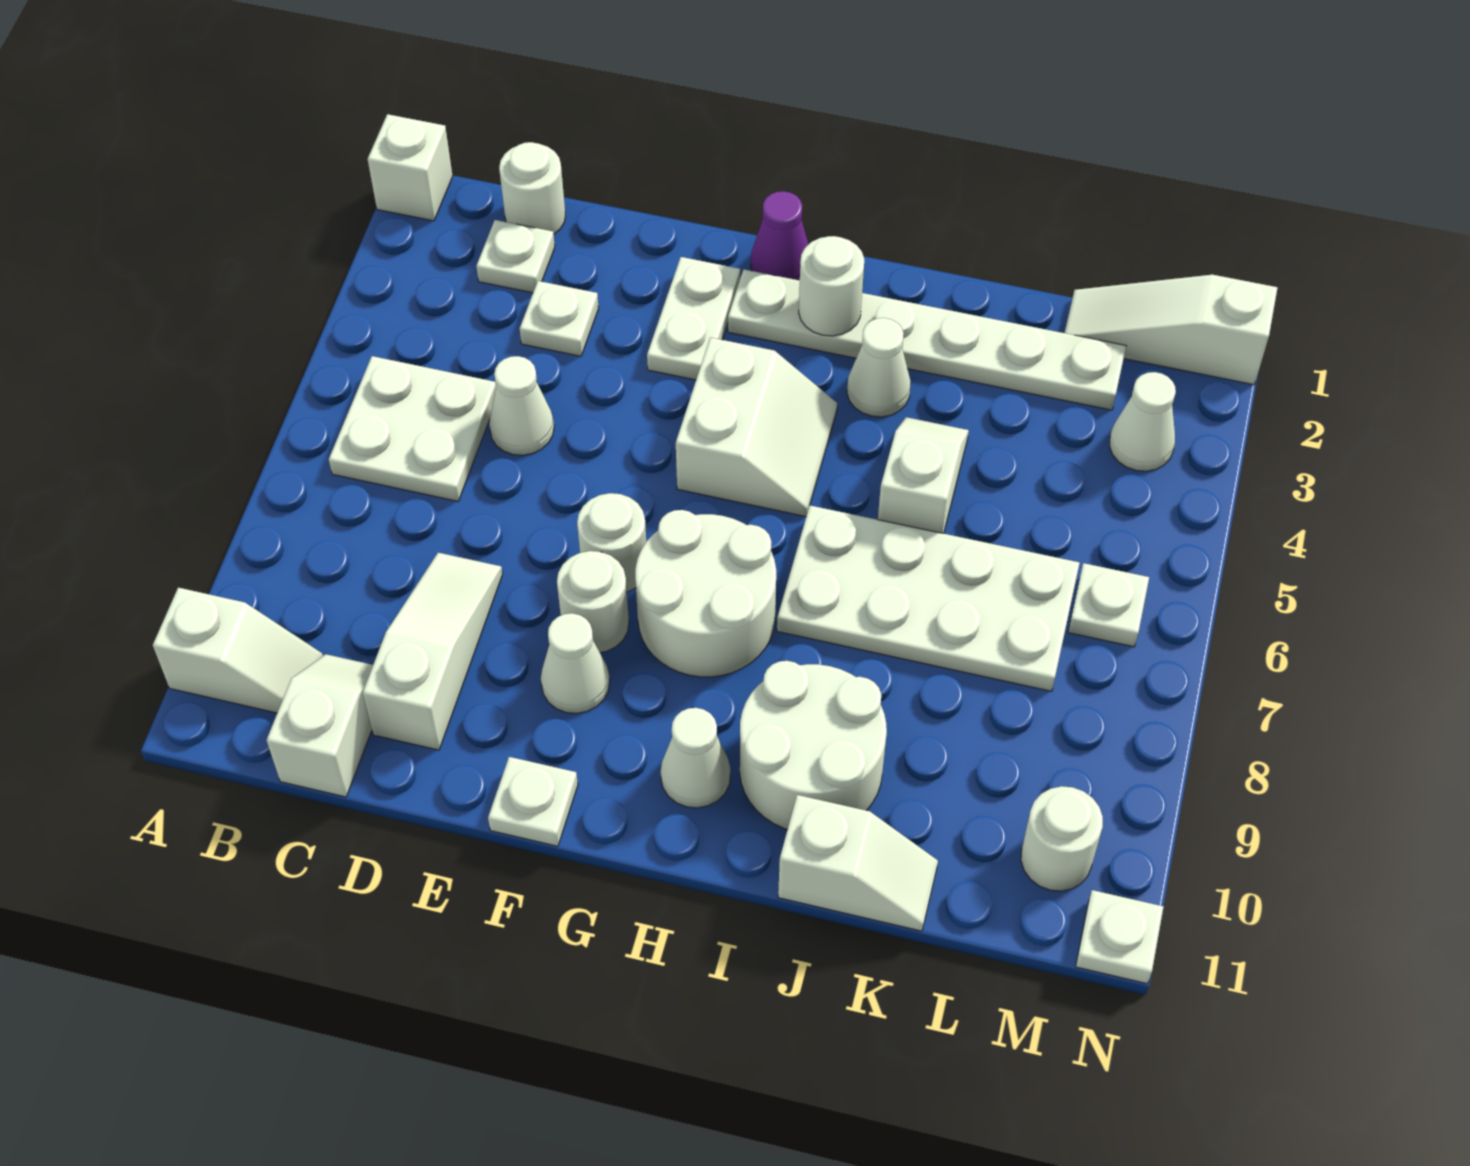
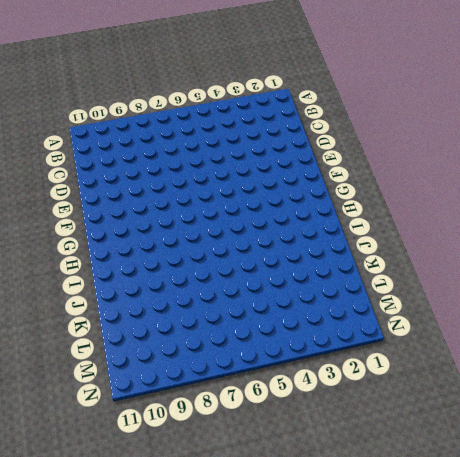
none -> white 1x1 brick [368,114,453,221]
none -> white 1x2 slope [153,588,323,713]
none -> white 2x2 plate [329,356,496,501]
none -> white 1x1 round brick [499,142,565,234]

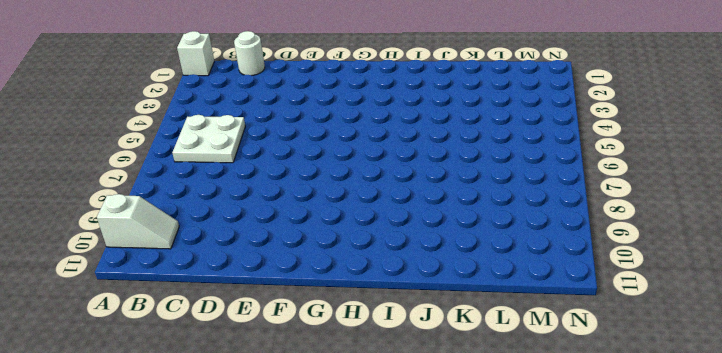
none -> white 1x1 plate [476,220,555,293]
none -> white 1x2 slope [267,654,373,797]
none -> white 1x1 plate [520,281,599,356]
none -> white 1x1 cone [489,356,554,455]

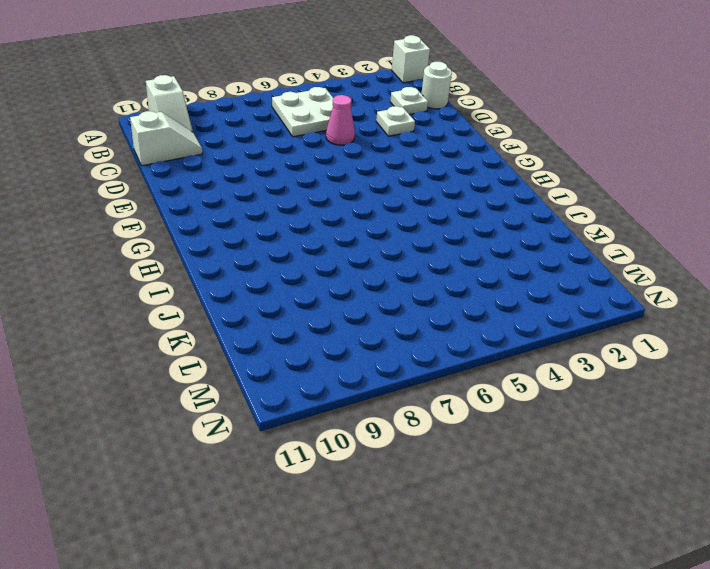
pink 1x1 cone [326,95,355,145] -> white 1x1 cone [489,356,554,455]
none -> white 1x3 slope [363,553,503,750]
none -> white 1x2 plate [647,257,740,380]
none -> white 1x1 round brick [577,493,646,592]
none -> white 1x1 round brick [557,551,629,653]

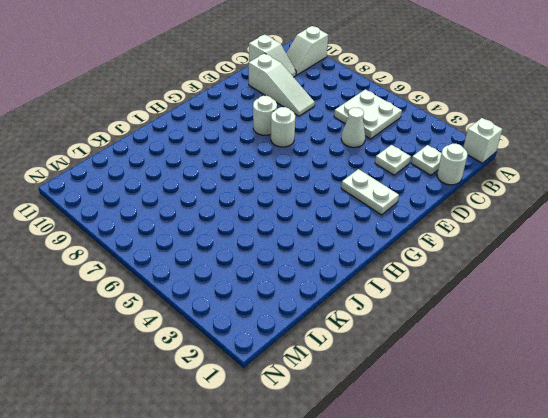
none -> white 1x1 cone [541,613,610,713]
none -> white 1x1 plate [488,757,578,846]
none -> purple 1x1 cone [751,191,809,280]
none -> white 1x6 plate [728,269,1126,410]

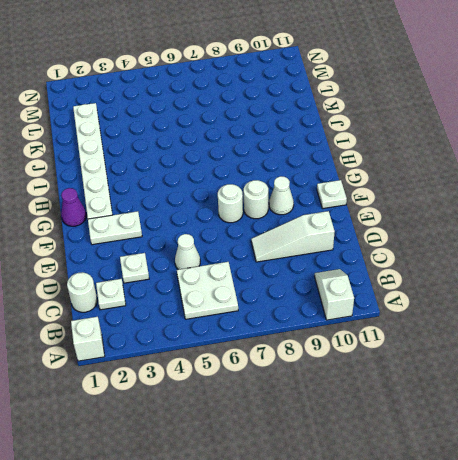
none -> white 1x2 slope [267,654,373,797]
none -> white 2x2 slope [676,337,837,517]
none -> white 2x2 round brick [635,510,776,677]
none -> white 1x1 cone [661,708,730,808]

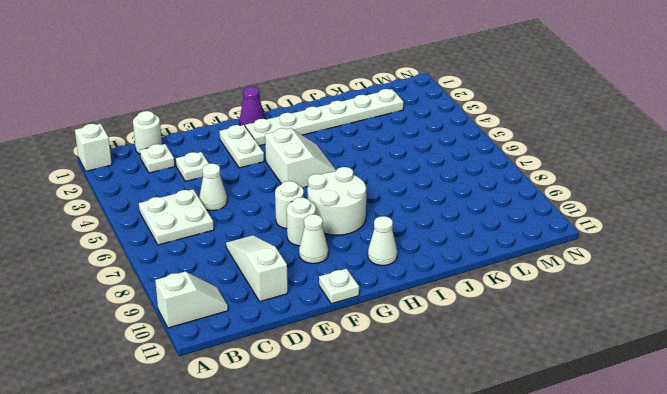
none -> white 1x2 slope [267,654,373,797]
none -> white 1x1 cone [847,318,911,417]
none -> white 2x4 plate [777,506,1080,691]
none -> white 2x2 round brick [740,661,887,830]

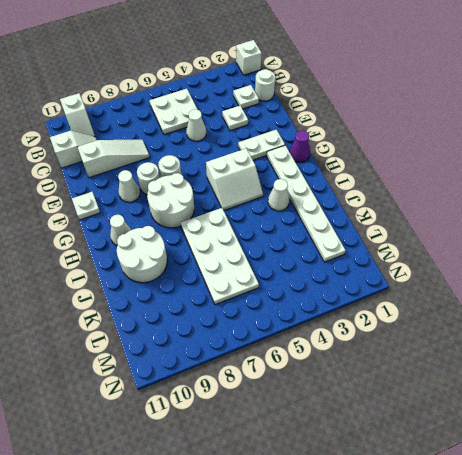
none -> white 1x2 slope [878,417,969,534]
none -> white 1x2 slope [778,795,938,931]
none -> white 1x3 slope [1065,275,1278,385]
none -> white 1x1 cone [1110,372,1176,471]

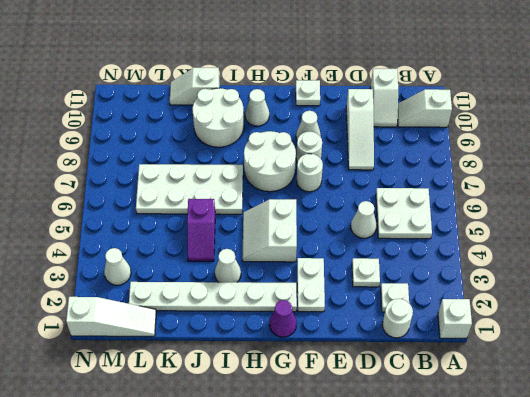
purple 1x2 slope [187,199,215,261] -> white 1x2 slope [878,417,969,534]
none -> white 1x1 plate [1068,563,1149,647]
none -> white 1x1 round brick [1021,786,1103,891]
none -> white 1x1 plate [1076,890,1164,984]
none -> white 1x1 round brick [799,236,864,336]

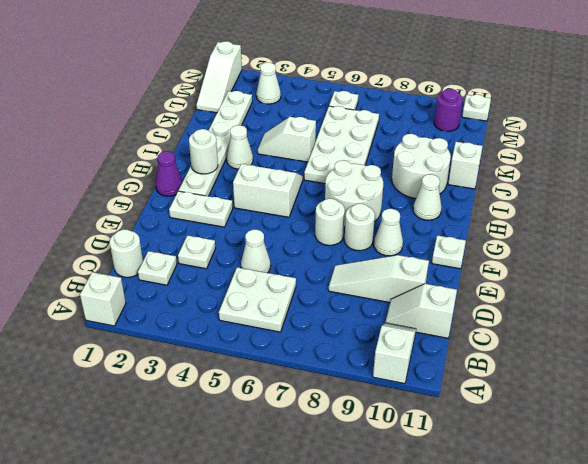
purple 1x1 round brick [434,89,463,131] -> white 1x1 round brick [1021,786,1103,891]

